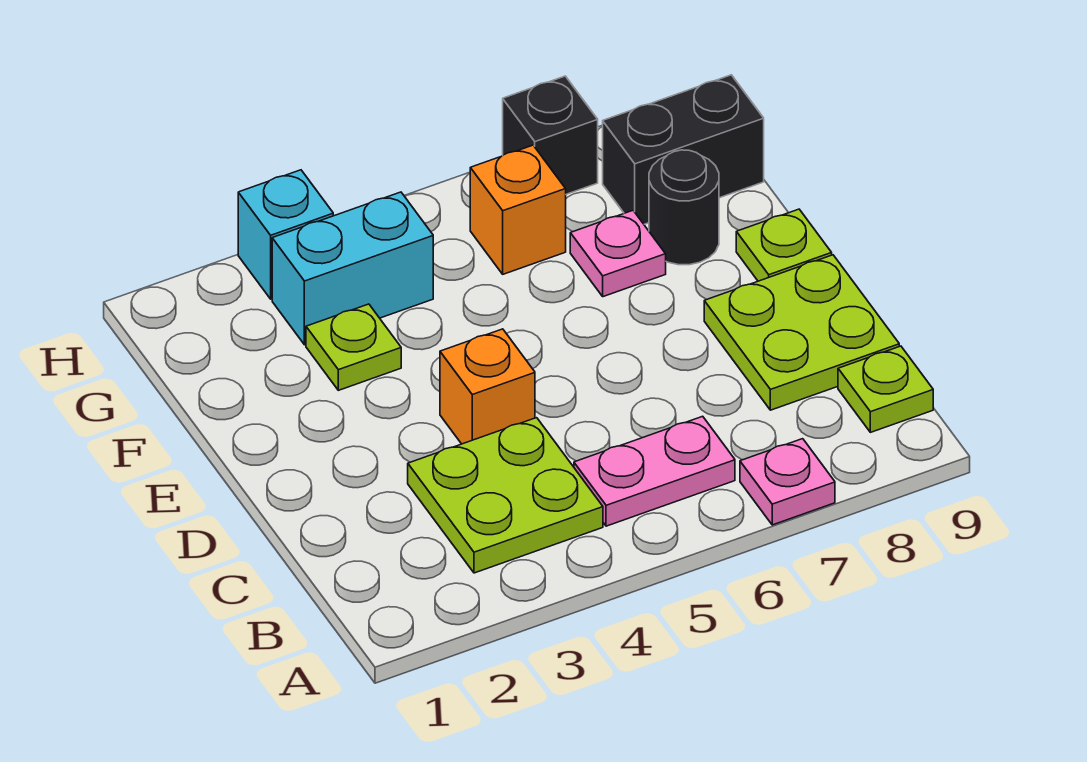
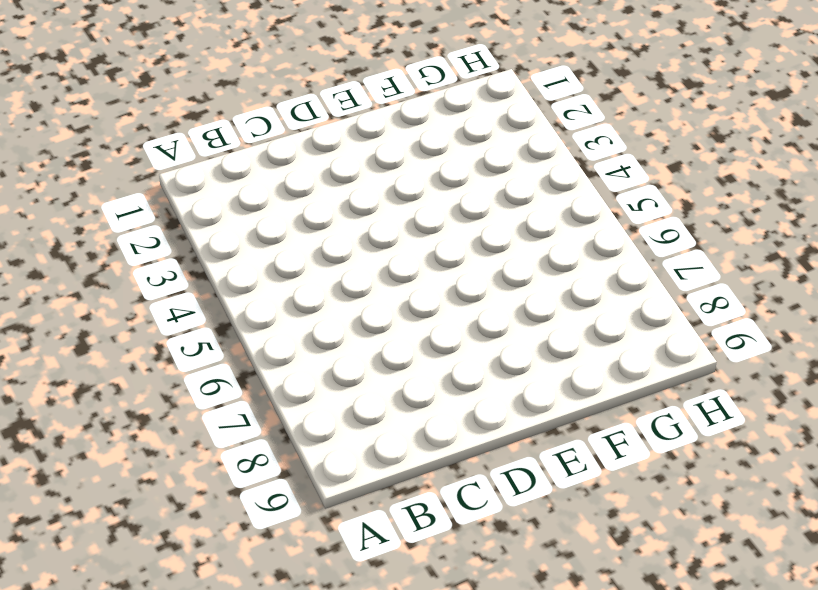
none -> pink 1x1 plate [740,439,835,525]
none -> lime 2x2 plate [408,418,603,573]
none -> pink 1x2 plate [574,416,735,526]

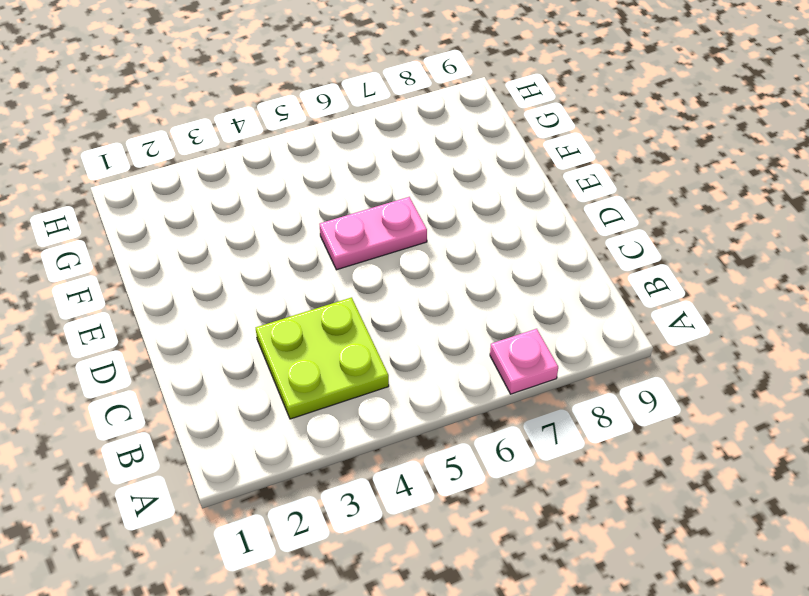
pink 1x2 plate [319,197,427,270] -> pink 1x2 plate moved to [574,416,735,526]
none -> lime 1x1 plate [838,346,933,432]
none -> lime 2x2 plate [704,255,899,410]
none -> orange 1x1 brick [440,329,535,444]

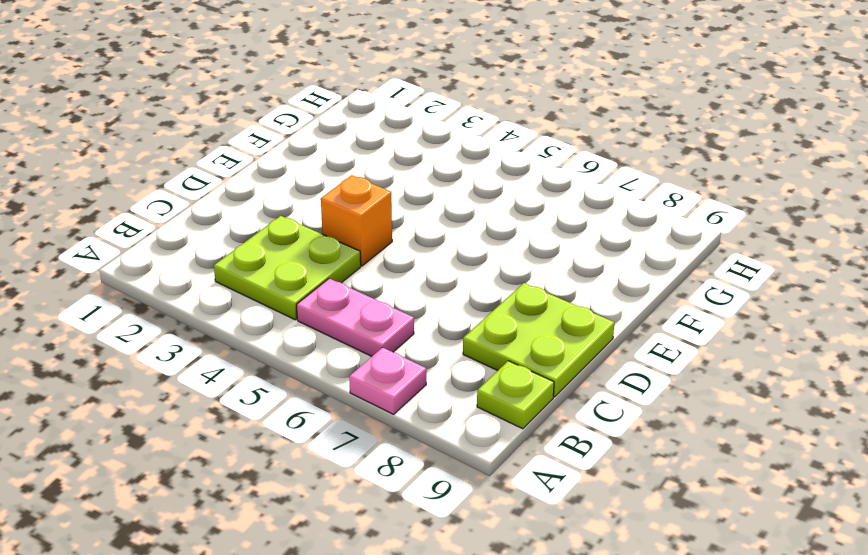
none -> lime 1x1 plate [736,209,832,281]
none -> lime 1x1 plate [306,304,401,390]
none -> pink 1x1 plate [570,211,666,297]

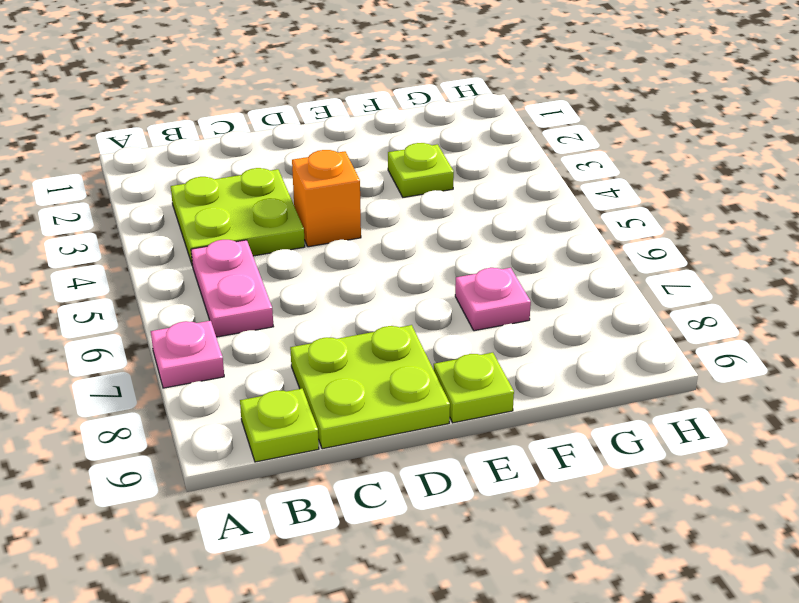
none -> black 1x1 round brick [649,150,719,265]
none -> cyan 1x2 brick [272,192,433,345]
none -> orange 1x1 brick [470,145,566,274]

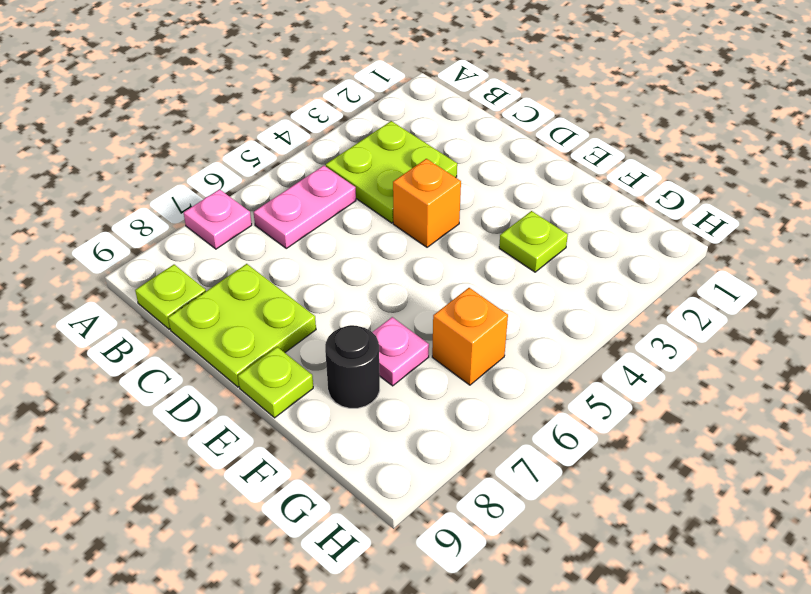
none -> cyan 1x2 brick [272,192,433,345]
none -> black 1x2 brick [603,75,764,224]
none -> cyan 1x1 brick [238,170,333,299]

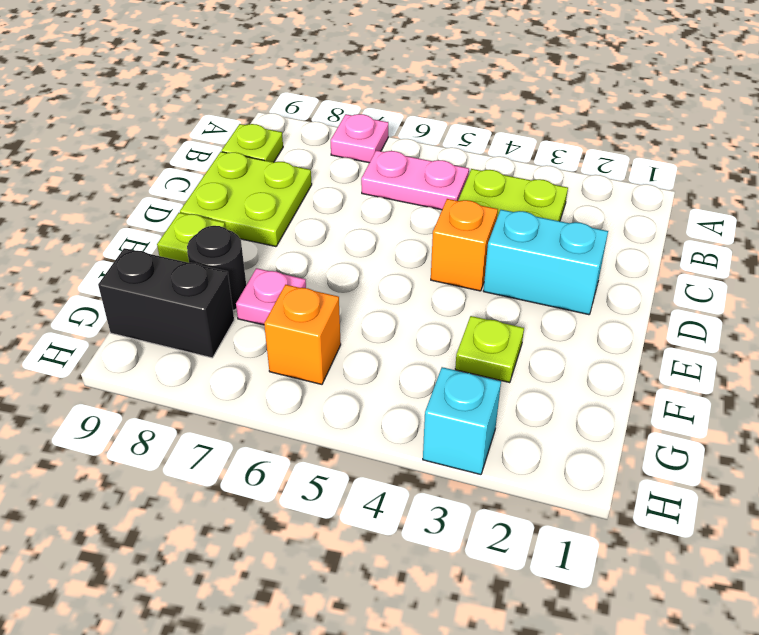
cyan 1x2 brick [483,210,608,315] -> cyan 1x2 brick moved to [272,192,433,345]
none -> black 1x1 brick [503,76,598,194]

